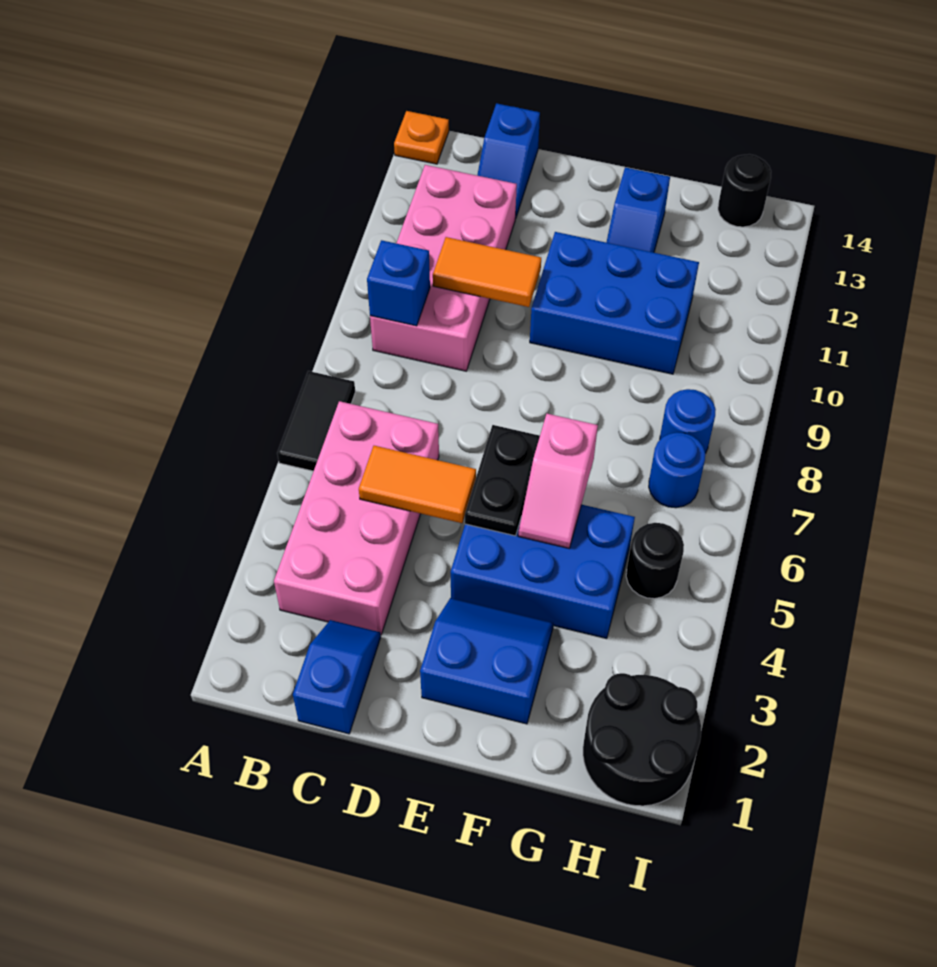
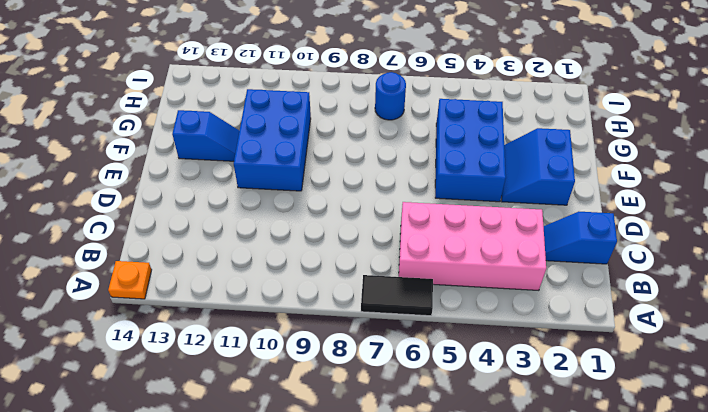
none -> pink 2x4 brick [370,165,517,371]
none -> blue 1x2 slope [477,103,540,219]
none -> black 2x2 round brick [583,673,701,806]

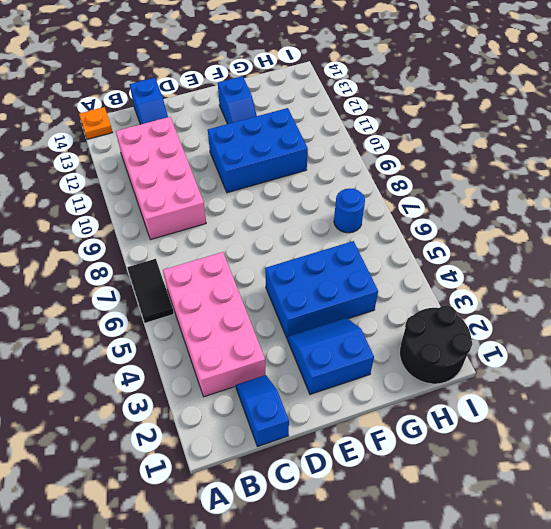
none -> black 1x1 round brick [626,523,684,599]
none -> blue 1x1 round brick [660,389,716,453]
none -> black 1x1 round brick [718,154,771,227]

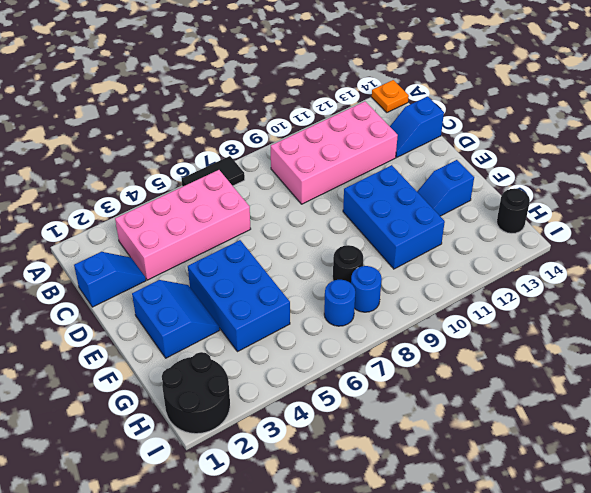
black 1x1 round brick [333,245,363,283] -> black 1x1 round brick moved to [626,523,684,599]
none -> blue 1x1 brick [367,240,430,326]
none -> orange 1x2 tile [359,446,476,523]
none -> orange 1x2 tile [433,237,541,307]

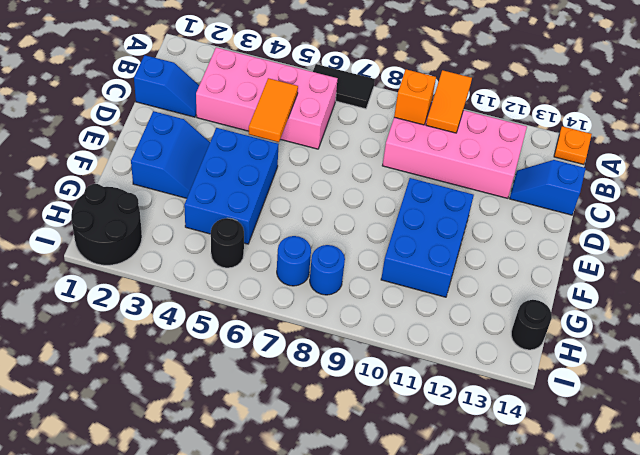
orange 1x2 tile [426,70,472,133] -> orange 1x2 tile moved to [433,237,541,307]
orange 1x1 brick [394,69,436,125] -> blue 1x1 brick [367,240,430,326]
none -> blue 1x2 slope [606,167,670,253]
none -> black 1x2 plate [465,425,540,536]
none -> pink 1x2 slope [518,414,598,548]

